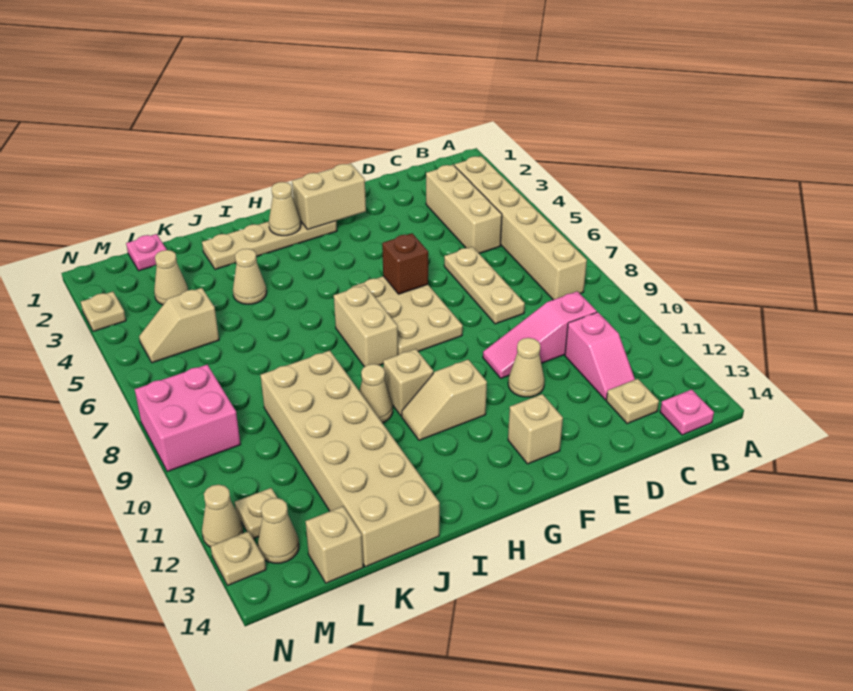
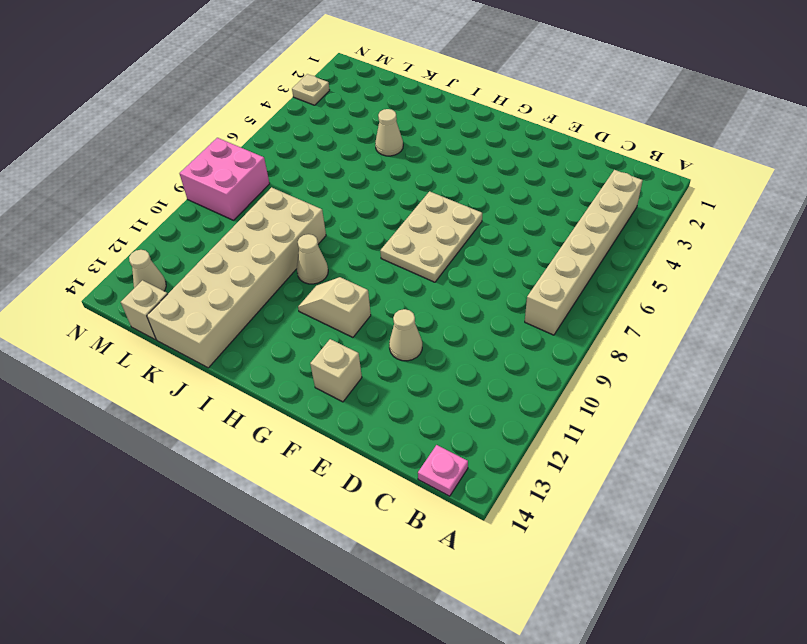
none -> tan 1x3 brick [426,165,502,253]
none -> pink 1x3 slope [483,291,597,378]
none -> pink 1x2 slope [565,312,635,400]
none -> tan 1x1 plate [606,379,659,424]

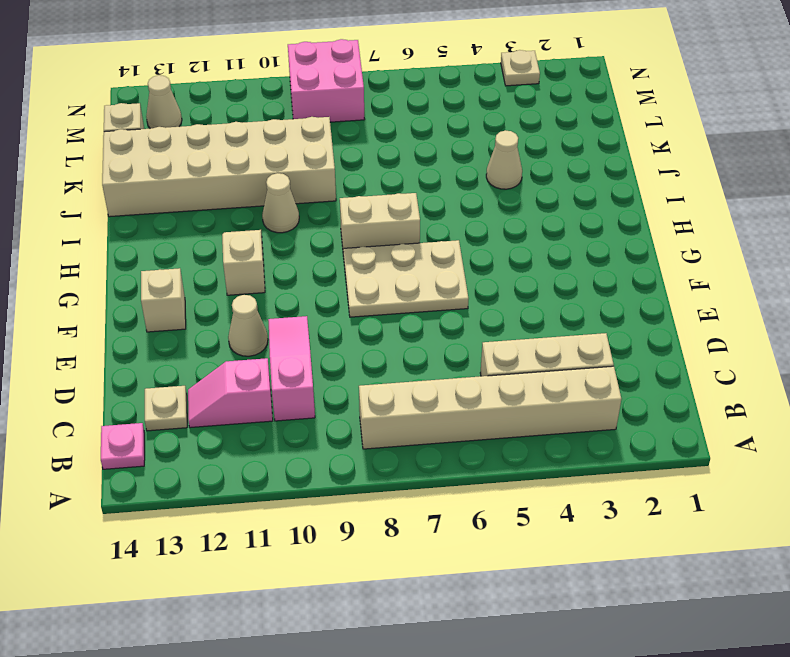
none -> tan 1x3 plate [444,247,525,324]
none -> tan 1x4 plate [202,221,337,269]
none -> tan 1x1 brick [383,349,433,416]
none -> pink 1x1 plate [126,234,167,271]

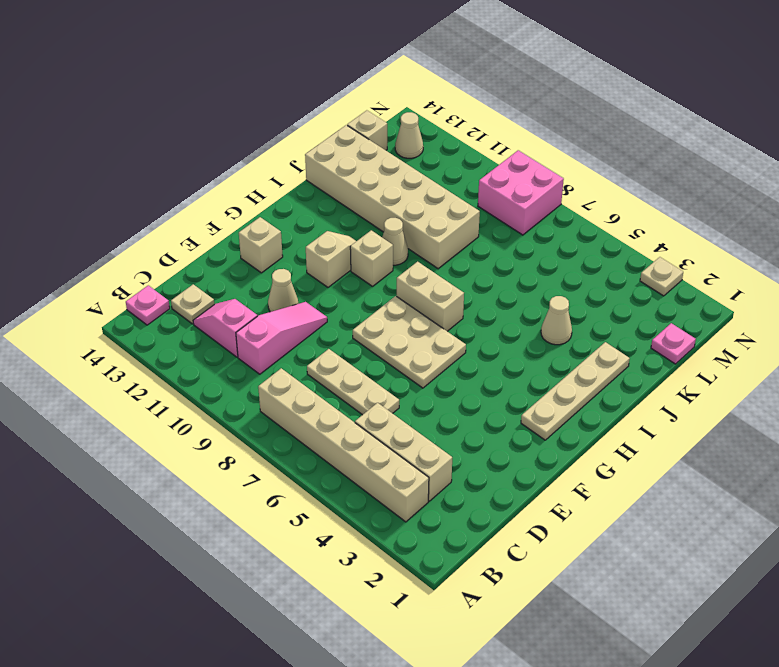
none -> tan 1x1 cone [154,250,188,305]
none -> tan 1x2 slope [139,288,219,363]
none -> tan 1x1 plate [235,488,277,539]
none -> tan 1x1 cone [202,485,243,547]

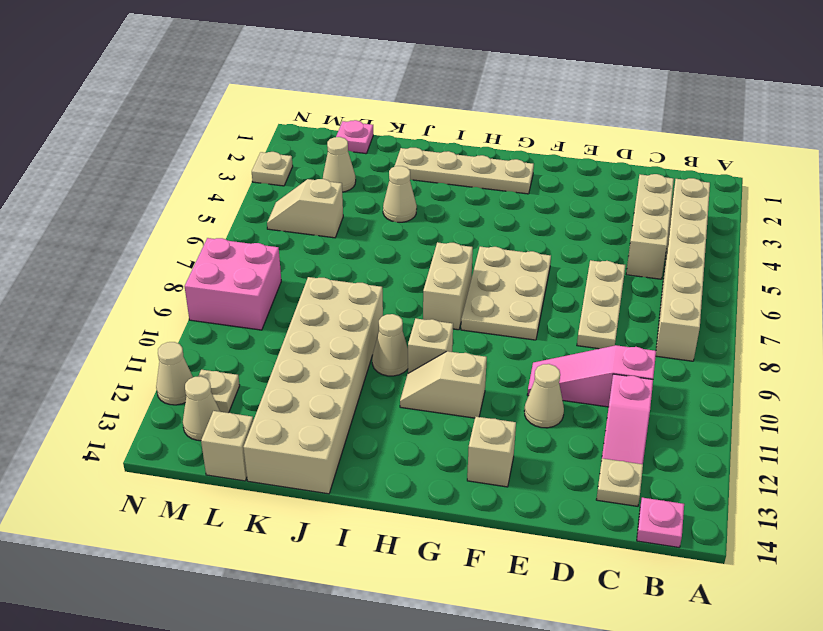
none -> tan 1x1 plate [211,531,266,585]
none -> tan 1x2 brick [292,164,366,229]
none -> brown 1x1 brick [382,233,428,294]
none -> tan 1x1 cone [269,182,301,236]

